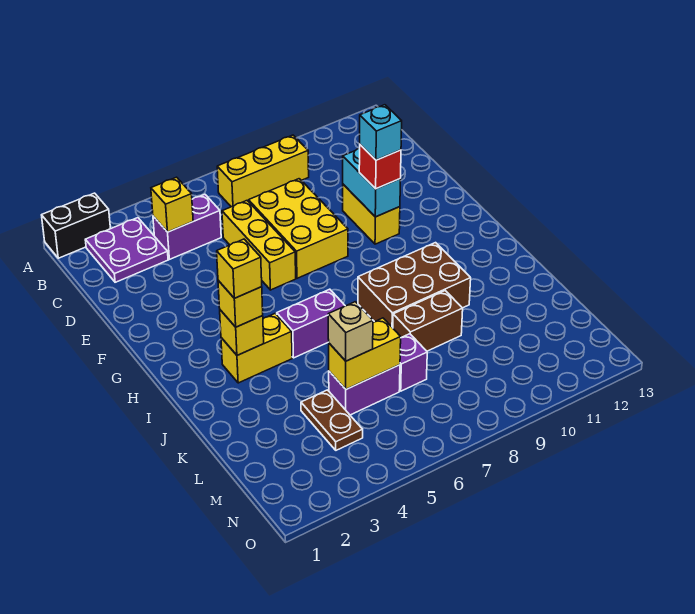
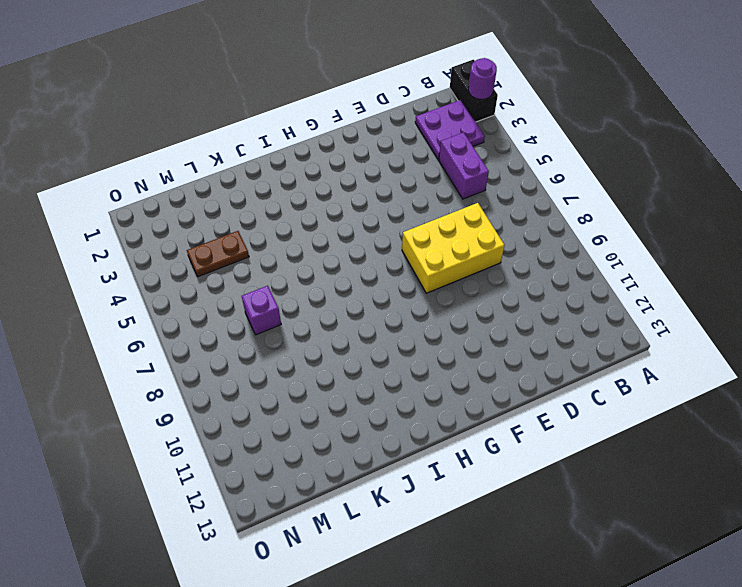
purple 1x1 round brick [468,58,497,99] -> none
none -> yellow 1x3 brick [217,135,309,207]
none -> yellow 1x3 brick [222,201,296,290]
none -> yellow 1x2 brick [343,184,400,244]

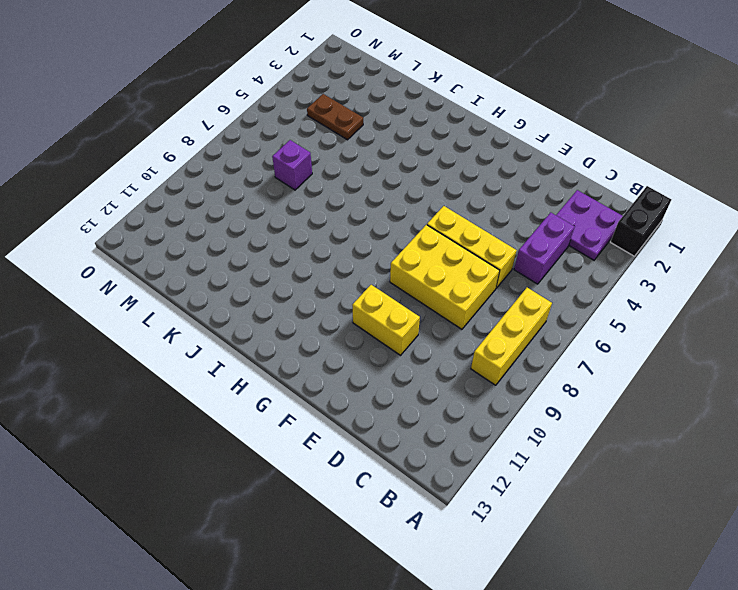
none -> yellow 1x2 brick [221,314,292,383]
none -> purple 1x2 brick [276,289,345,358]
none -> brown 2x3 brick [358,243,471,328]

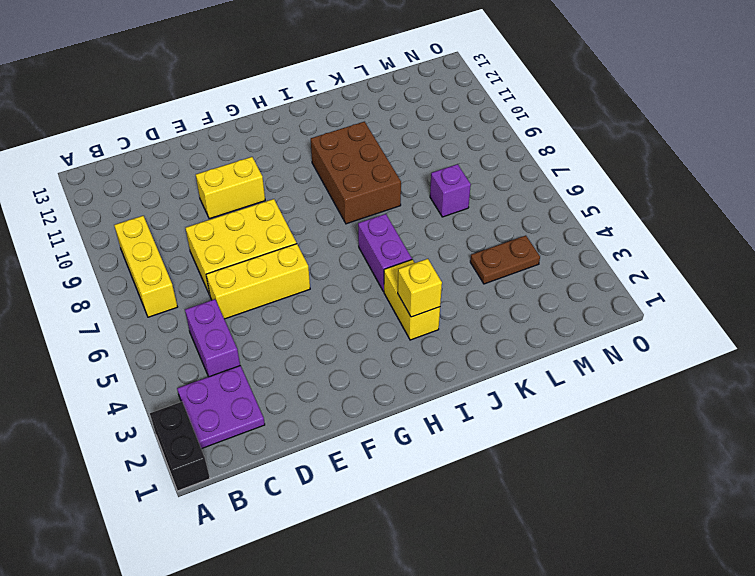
none -> brown 1x2 brick [393,291,463,351]
none -> purple 1x2 brick [329,365,400,415]
none -> yellow 1x1 brick [151,177,193,232]

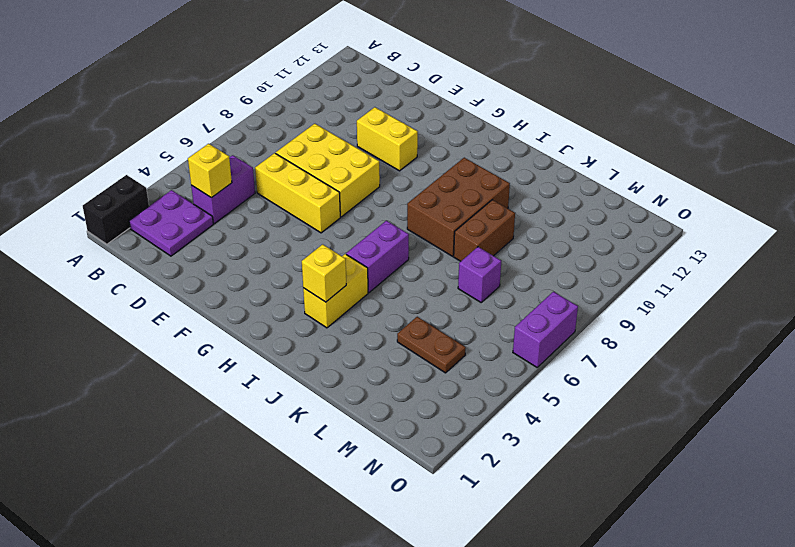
purple 1x2 brick [513,292,578,367] -> purple 1x2 brick moved to [329,365,400,415]
none -> yellow 1x3 brick [217,135,309,207]
none -> cyan 1x2 brick [343,148,401,217]
none -> yellow 1x2 brick [329,318,401,389]

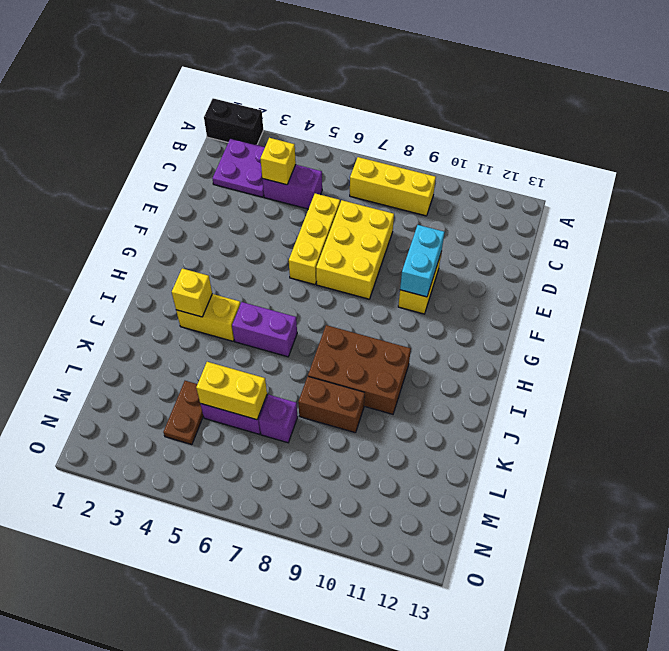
none -> red 1x1 brick [359,145,401,189]
none -> yellow 1x1 brick [218,281,263,327]
none -> tan 1x1 brick [328,302,373,361]

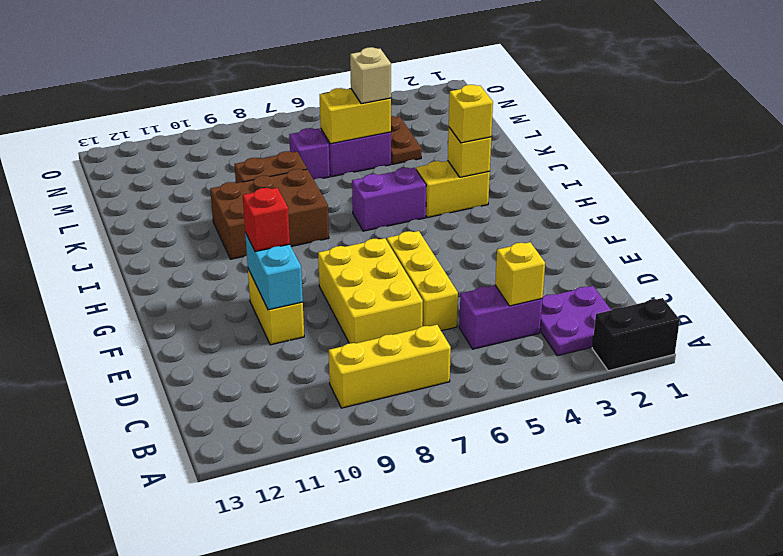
none -> cyan 1x1 brick [360,105,402,160]
none -> yellow 1x1 brick [217,239,262,298]

